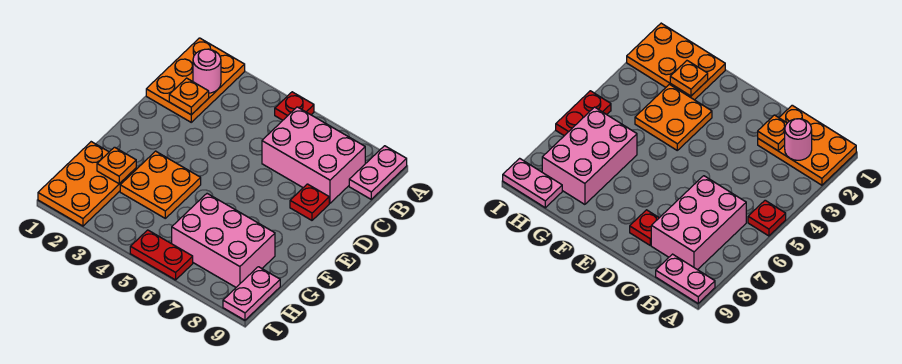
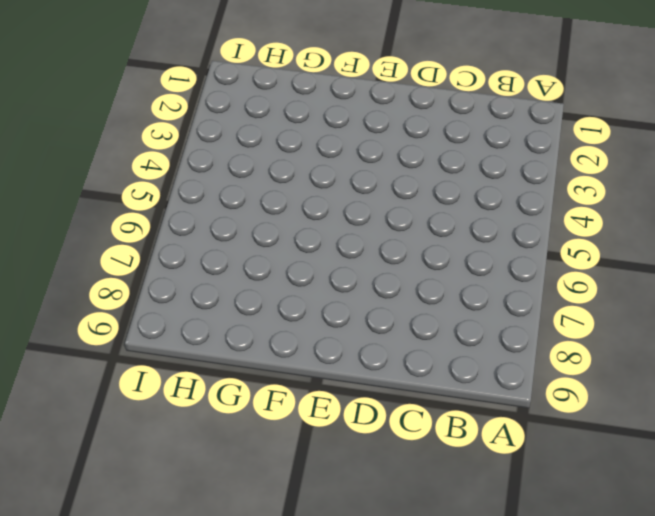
none -> orange 2x3 plate [146,38,245,122]
none -> red 1x1 plate [275,92,314,120]
none -> pink 1x2 plate [349,146,407,199]

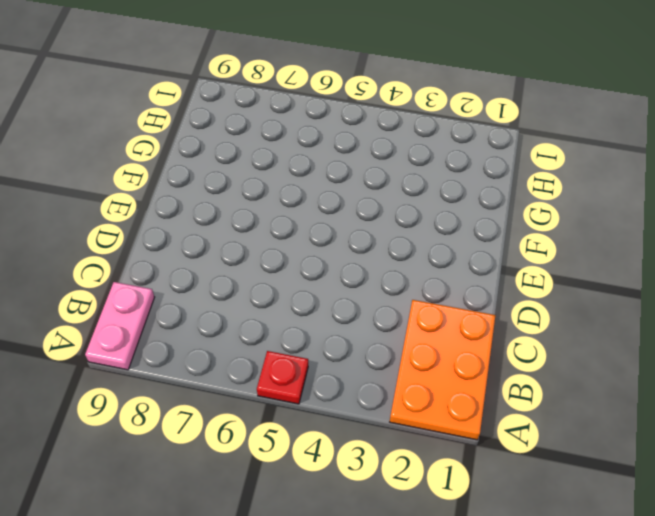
none -> pink 2x3 brick [262,107,365,203]
none -> red 1x1 plate [290,184,329,220]
none -> orange 2x2 plate [120,151,201,218]

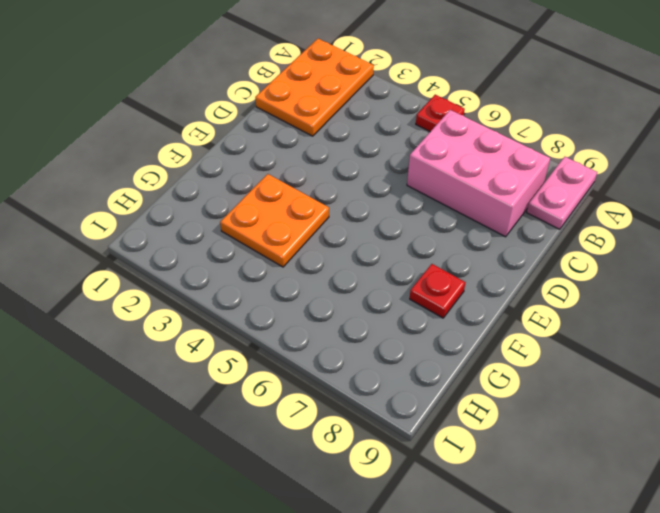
red 1x1 plate [410,264,466,318] -> red 1x1 plate moved to [290,184,329,220]
none -> orange 2x3 plate [38,142,136,226]
none -> pink 2x3 brick [172,194,275,287]
none -> pink 1x2 plate [223,267,280,320]

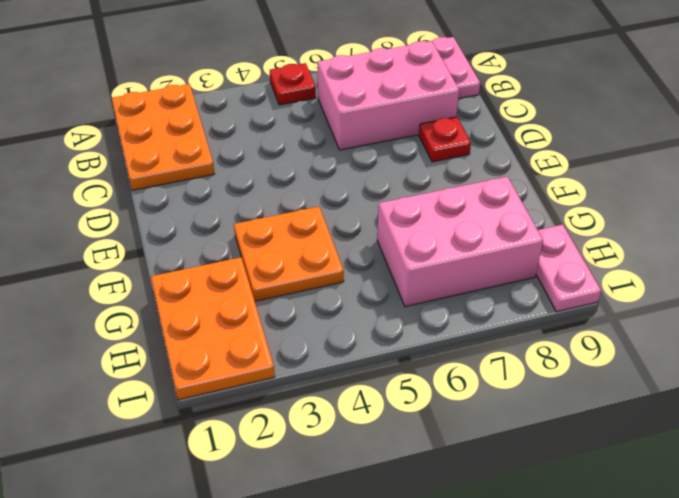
none -> red 1x2 plate [130,230,193,280]
none -> pink 1x1 round brick [193,49,221,93]
none -> orange 1x1 plate [169,78,209,115]

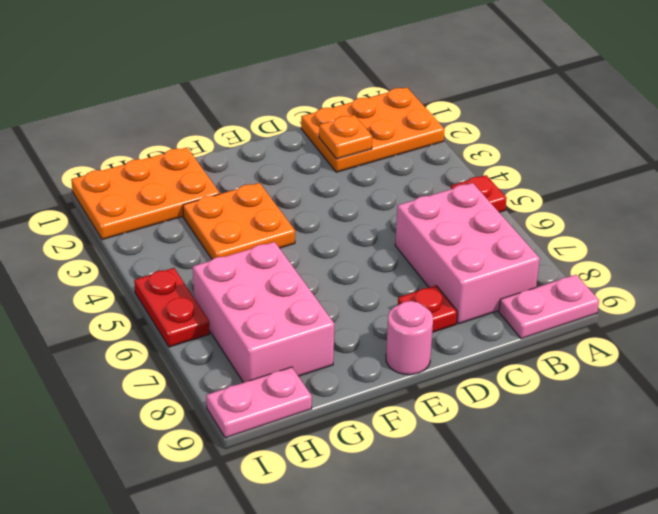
pink 1x1 round brick [386,301,433,375] -> pink 1x1 round brick moved to [193,49,221,93]
none -> orange 1x1 plate [97,147,136,184]

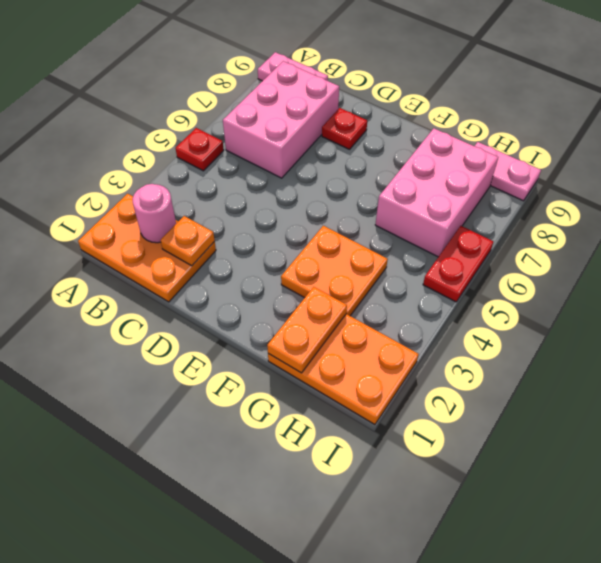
orange 1x2 plate [267,287,347,373] -> orange 1x1 plate [97,147,136,184]

